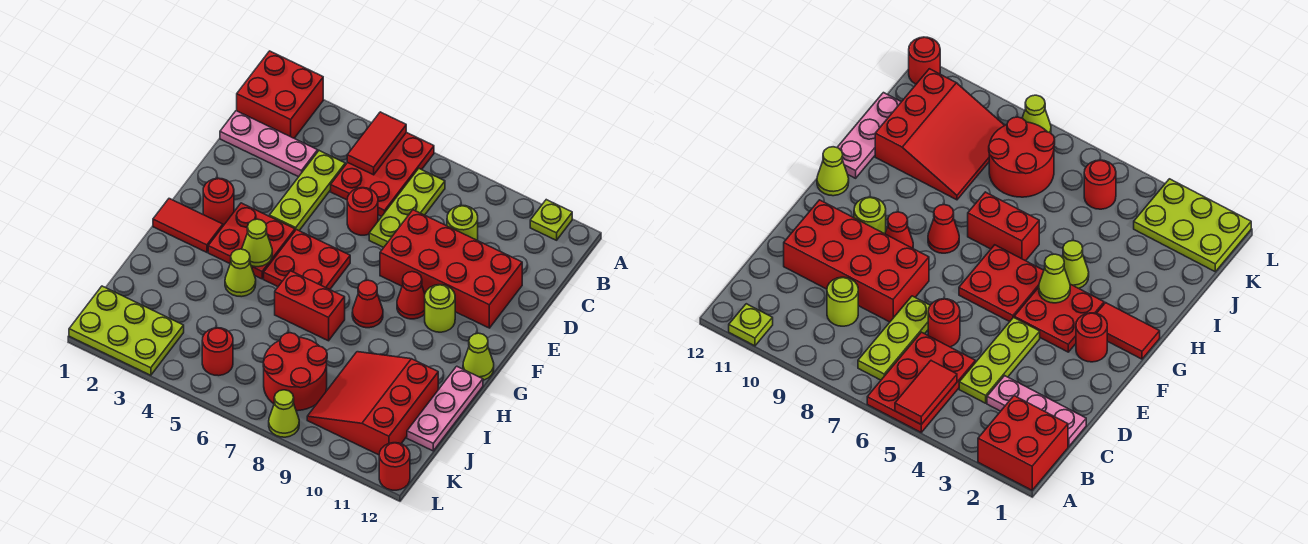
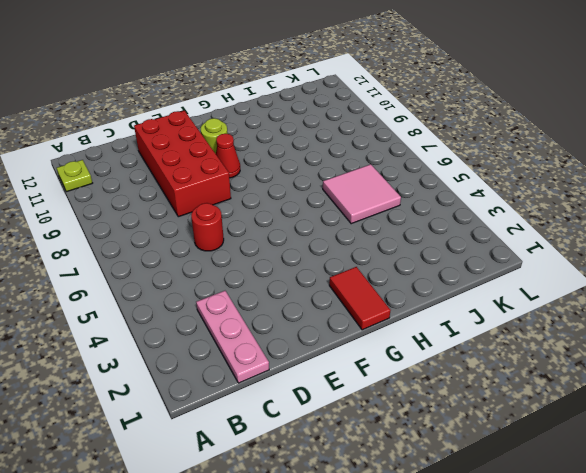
pink 2x2 tile [323,164,401,224] -> none
none -> red 2x2 brick [237,51,323,138]
none -> red 2x3 plate [331,132,434,217]
none -> lime 1x3 plate [369,169,445,247]

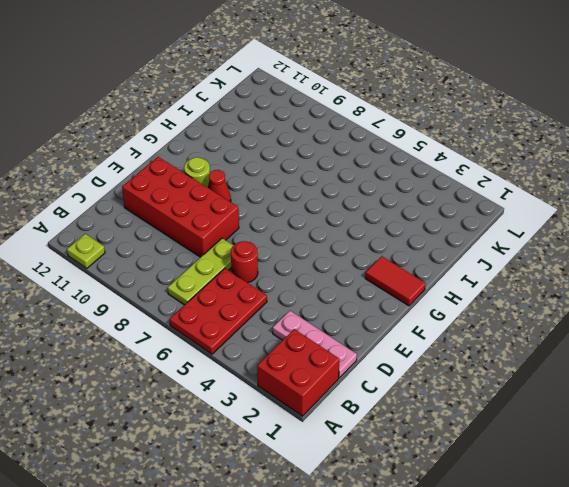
none -> lime 1x3 plate [269,151,345,231]
none -> lime 1x1 round brick [447,206,478,240]
none -> red 1x1 round brick [203,178,234,225]

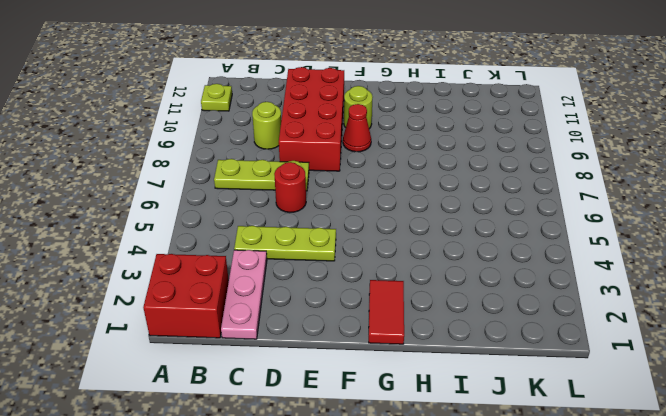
none -> red 2x3 plate [331,132,434,217]
none -> red 1x1 round brick [203,178,234,225]
none -> red 2x2 plate [208,203,295,279]

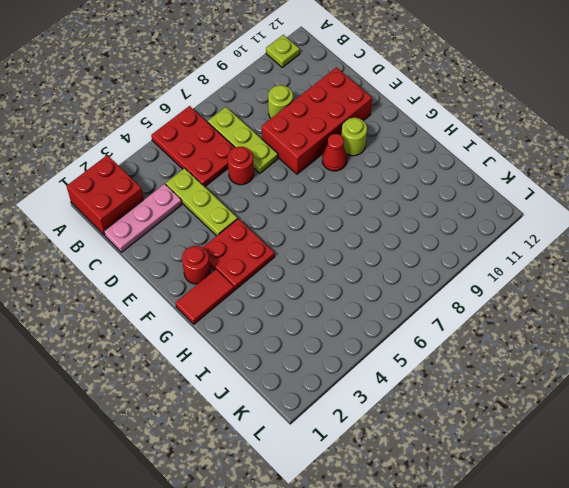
none -> red 2x2 plate [264,230,350,289]
none -> red 1x1 cone [352,280,383,328]
none -> lime 1x1 cone [463,333,494,380]

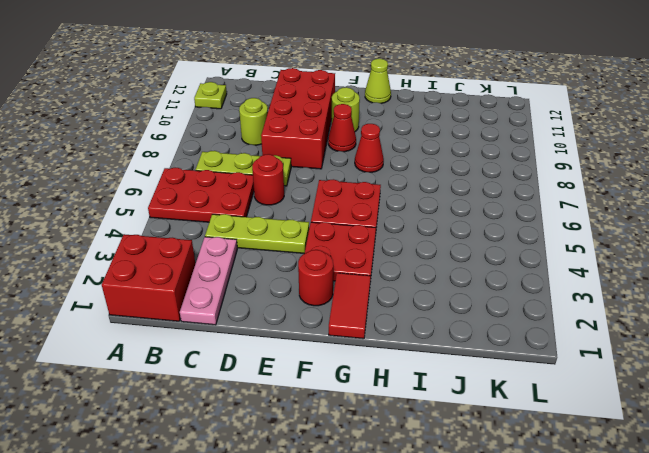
none -> lime 1x1 cone [225,249,256,297]
none -> red 1x2 brick [275,271,345,341]
none -> pink 1x3 plate [407,366,483,451]

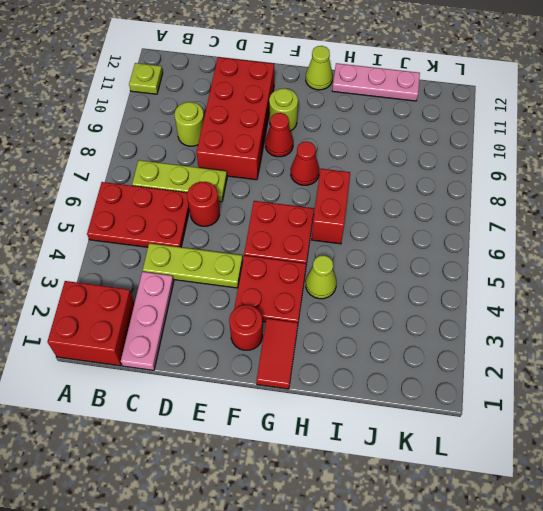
none -> red 3x3 slope [307,352,438,455]
none -> red 2x2 round brick [263,333,327,411]
none -> lime 2x3 plate [69,286,184,375]

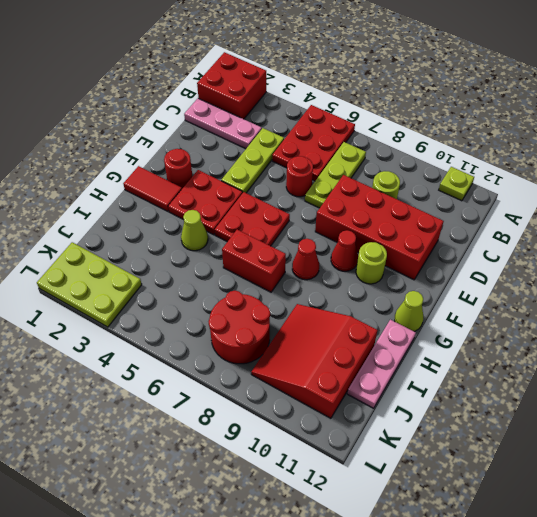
none -> red 1x1 round brick [202,328,233,376]
none -> lime 1x1 cone [269,390,299,437]
none -> red 1x1 round brick [379,443,410,490]

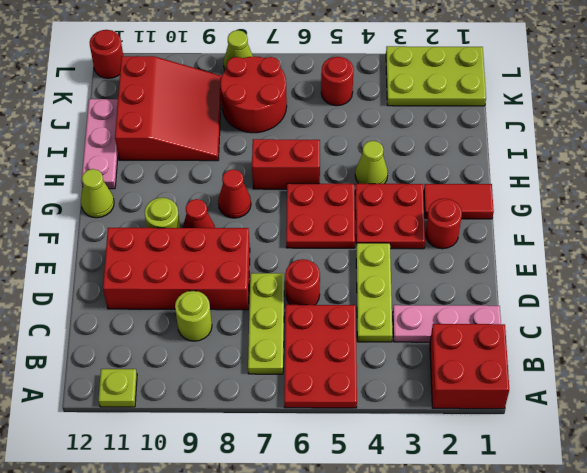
none -> red 1x2 tile [347,112,406,175]
none -> lime 1x1 cone [242,219,272,267]

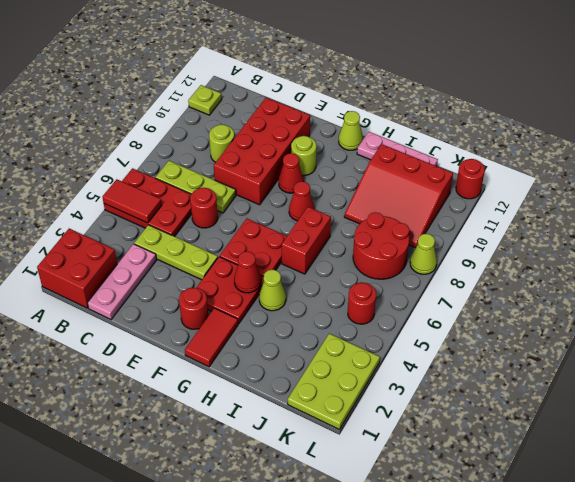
red 1x1 cone [234,252,261,293] -> lime 1x1 cone [242,219,272,267]

